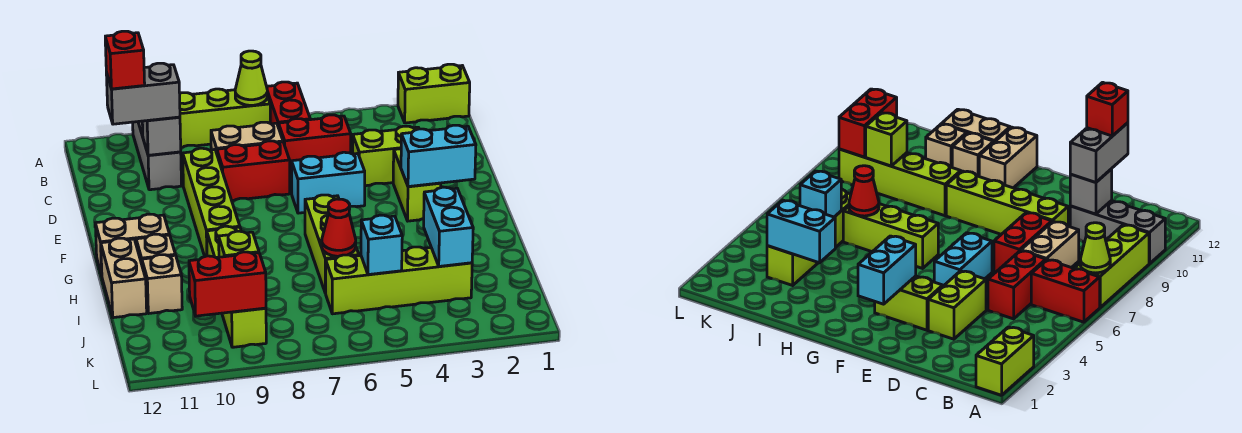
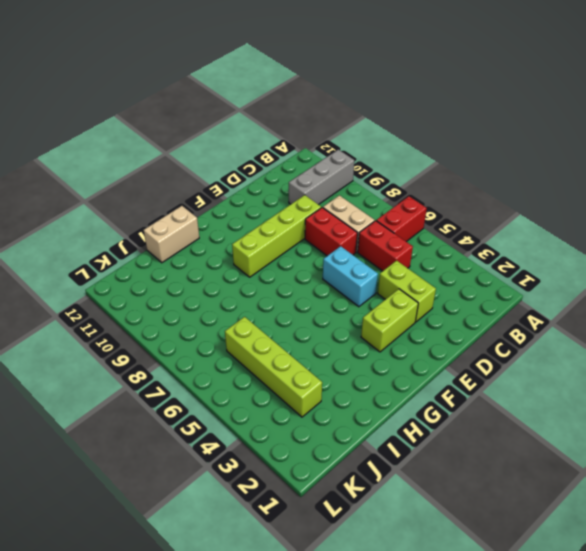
none -> lime 1x2 brick [398,64,470,123]
none -> lime 1x3 brick [180,89,270,147]
none -> lime 1x3 brick [305,195,359,293]

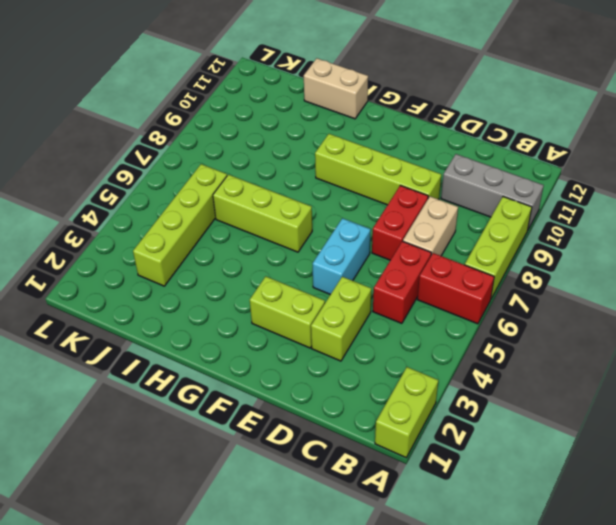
none -> tan 1x2 brick [95,214,169,275]
none -> lime 1x4 brick [207,226,266,347]
none -> tan 1x1 brick [136,234,175,264]

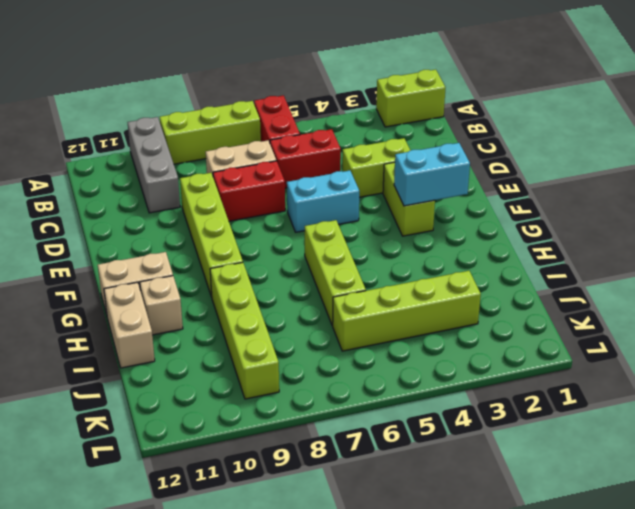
none -> tan 1x1 brick [142,255,182,313]
none -> lime 1x1 cone [235,51,267,105]
none -> grey 1x1 brick [142,117,181,155]

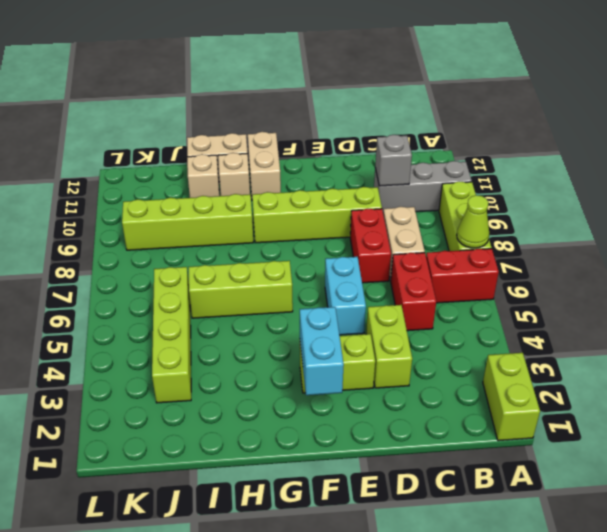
none -> cyan 1x2 brick [424,187,473,266]
none -> red 1x1 cone [322,199,356,256]
none -> cyan 1x1 brick [361,215,402,275]

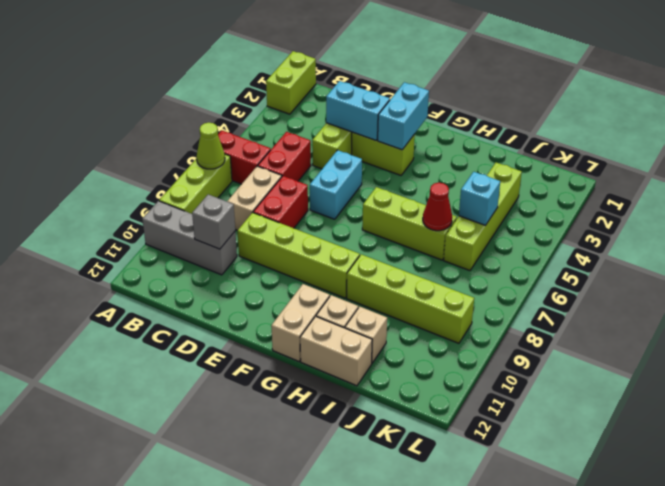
cyan 1x2 brick [326,81,390,140] -> cyan 1x2 brick moved to [424,187,473,266]
none -> lime 1x1 brick [219,231,259,257]
none -> red 1x2 brick [189,252,266,316]
none -> grey 1x2 brick [106,63,180,124]

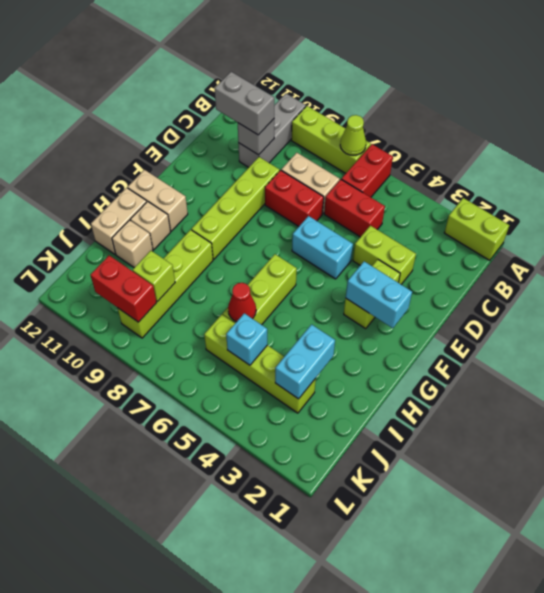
none -> red 1x1 brick [105,31,145,89]

